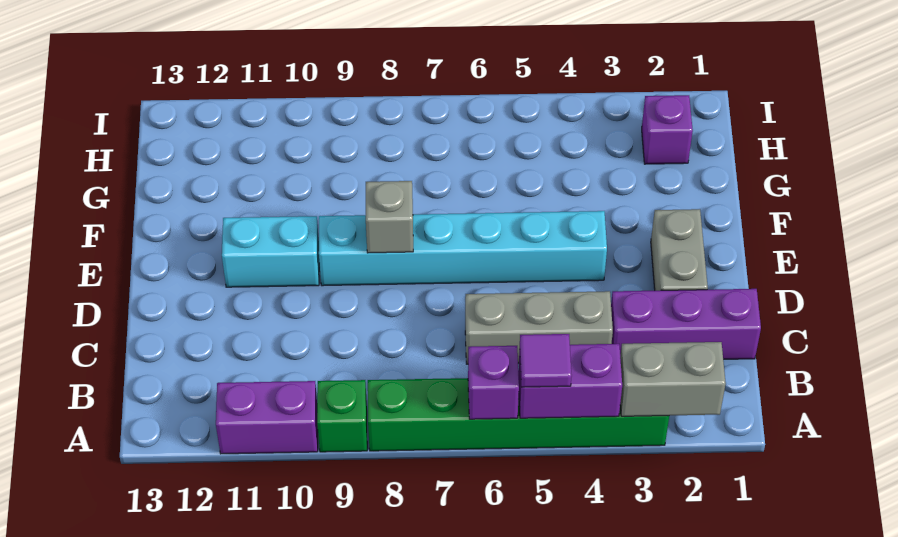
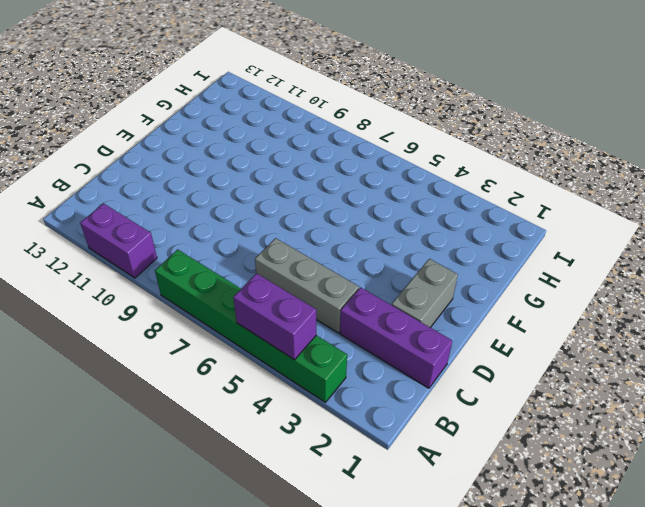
none -> green 1x1 brick [317,380,367,452]
none -> cyan 1x6 brick [319,211,607,286]
none -> cyan 1x2 brick [222,216,319,287]

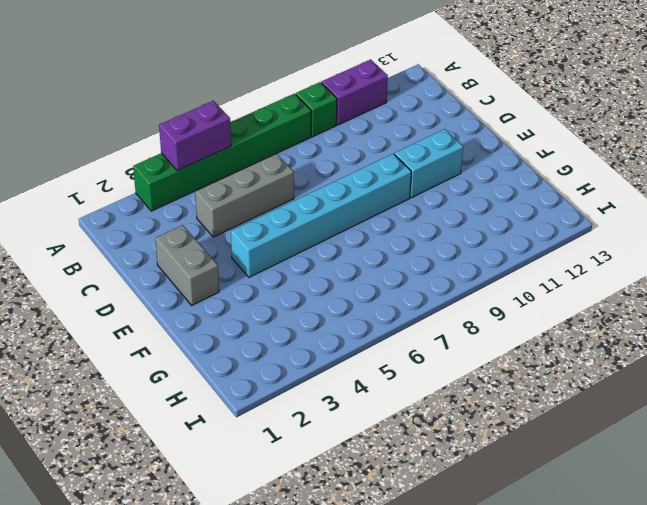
none -> purple 1x3 brick [611,289,761,359]
none -> purple 1x1 brick [642,95,693,164]
none -> grey 1x2 brick [620,342,726,416]

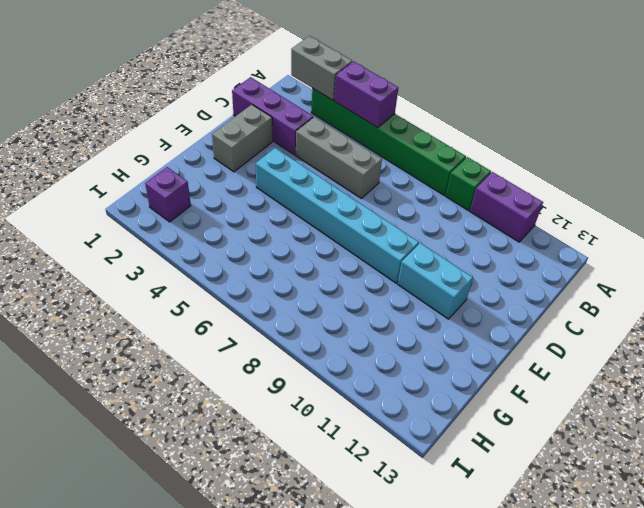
none -> purple 1x1 brick [468,346,519,419]
none -> grey 1x1 brick [366,181,413,253]
none -> purple 1x1 tile [520,334,572,387]

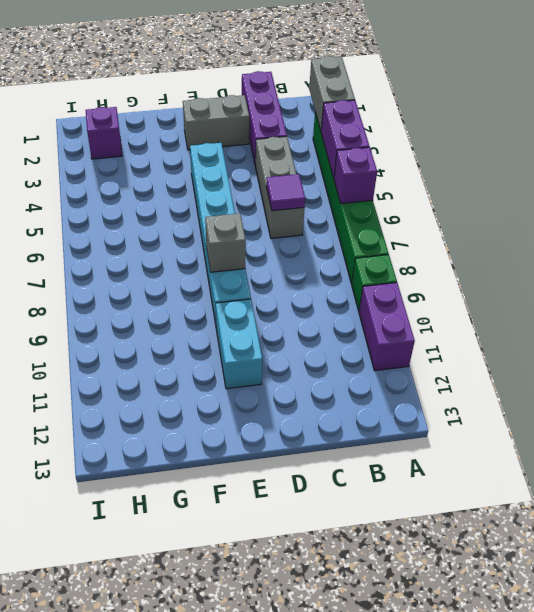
purple 1x1 tile [266,174,305,211] -> purple 1x1 tile moved to [520,334,572,387]

